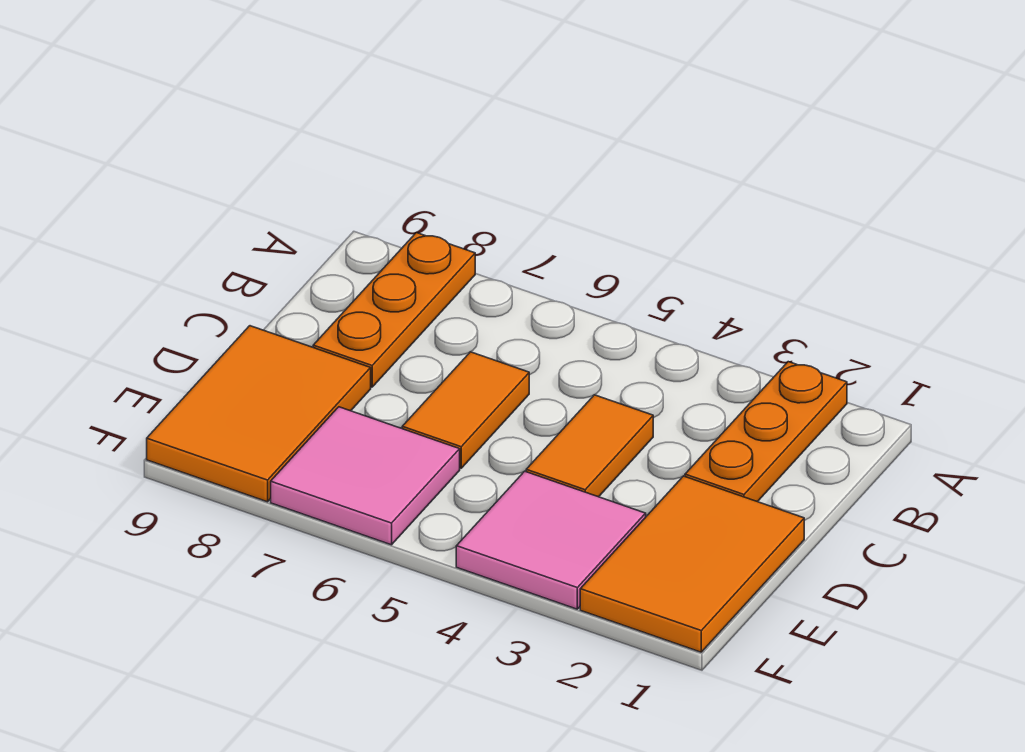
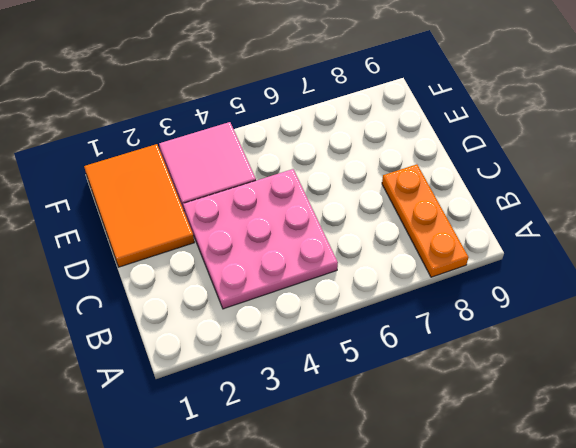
pink 3x3 plate [183,169,338,309] -> orange 1x2 tile [526,395,653,497]
none -> orange 1x3 plate [685,362,847,502]
none -> orange 1x2 tile [402,352,529,468]

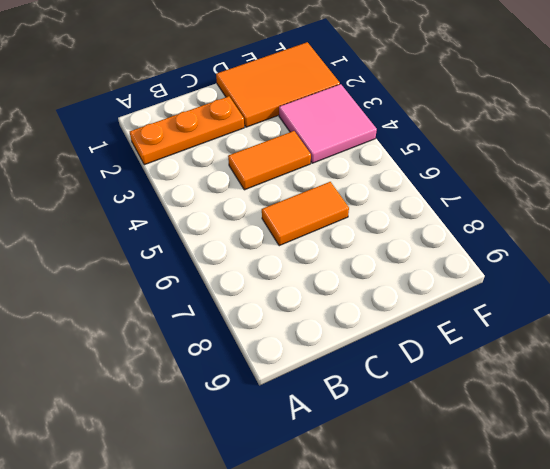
none -> orange 1x3 plate [313,233,475,387]
none -> orange 2x3 tile [147,326,371,502]

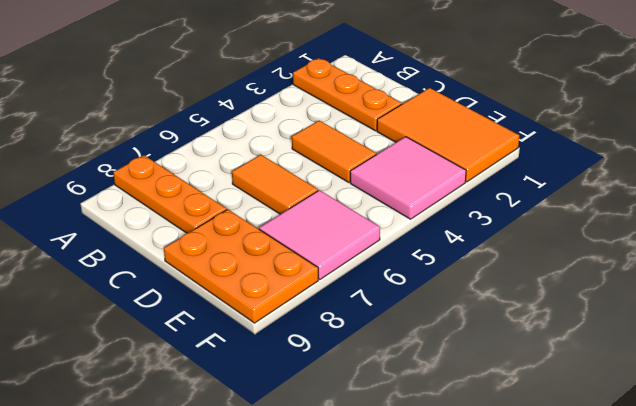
orange 2x3 plate [164,209,318,323] -> orange 2x3 tile [147,326,371,502]

